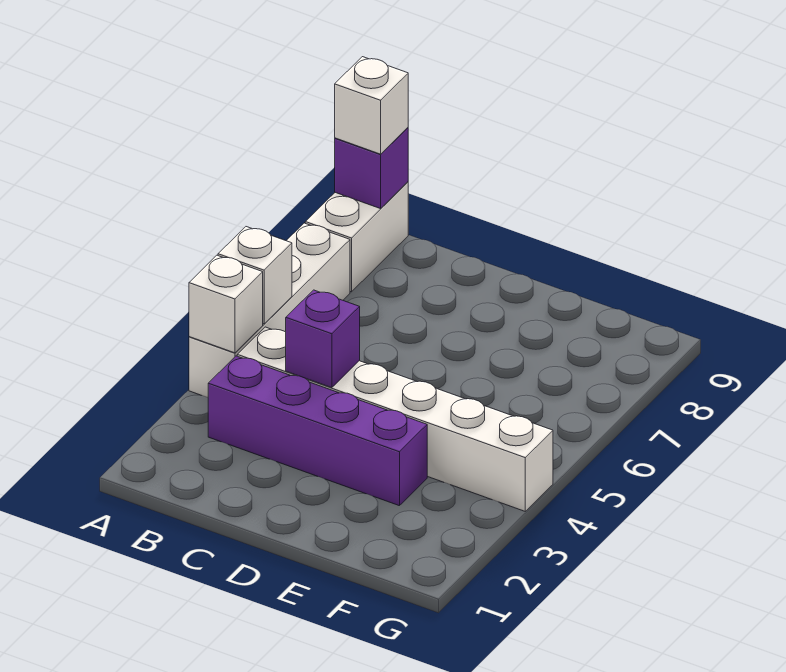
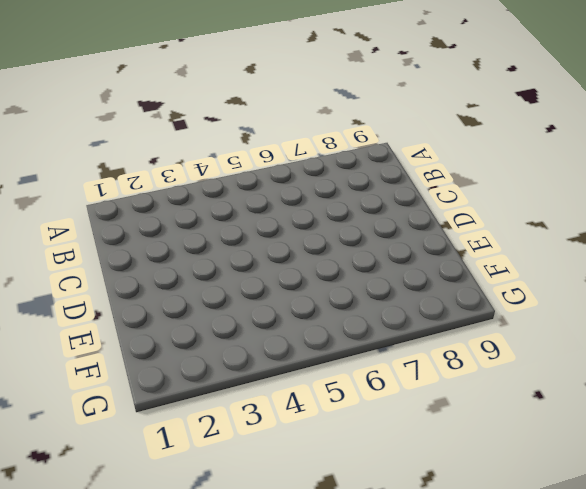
none -> white 1x4 brick [189,223,350,397]
none -> white 1x2 brick [305,182,408,292]

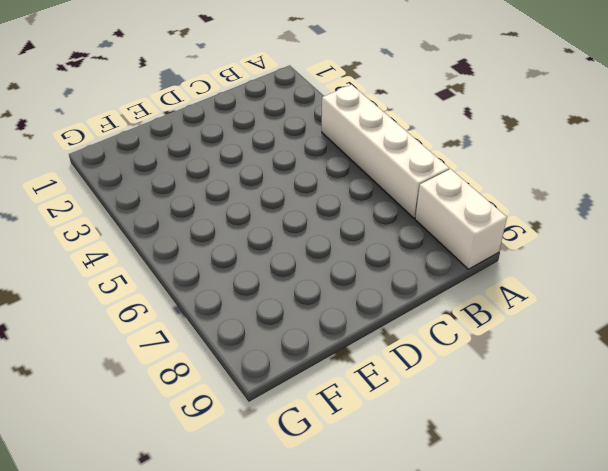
none -> purple 1x4 brick [208,356,427,506]
none -> white 1x6 brick [237,327,553,511]

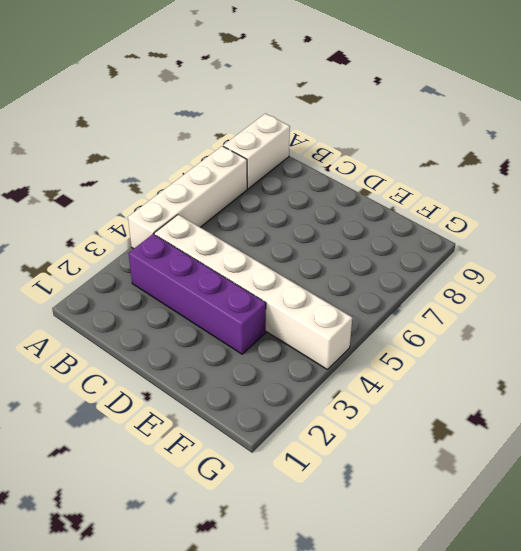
none -> white 1x1 brick [189,255,263,353]
none -> white 1x1 brick [218,227,292,324]

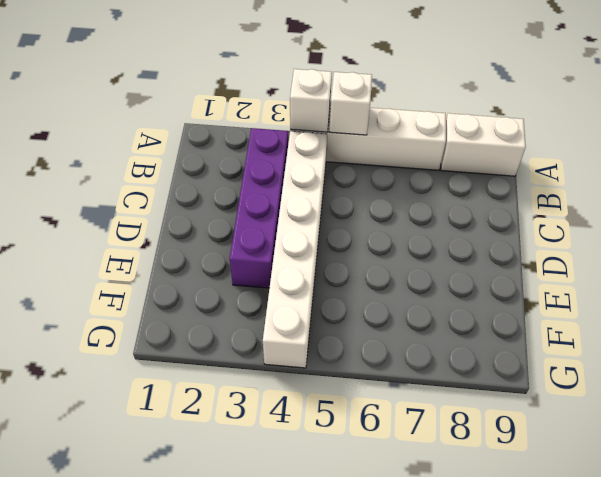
none -> purple 1x1 brick [335,128,408,209]
none -> purple 1x1 brick [286,290,360,388]

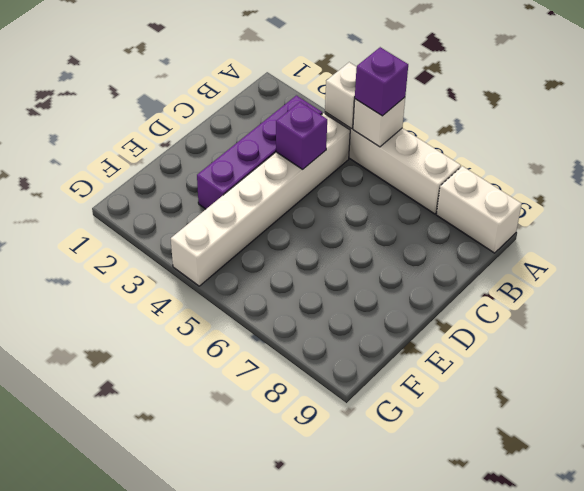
purple 1x1 brick [355,47,408,116] -> purple 1x1 brick moved to [335,128,408,209]
none -> white 1x1 brick [335,57,408,154]

